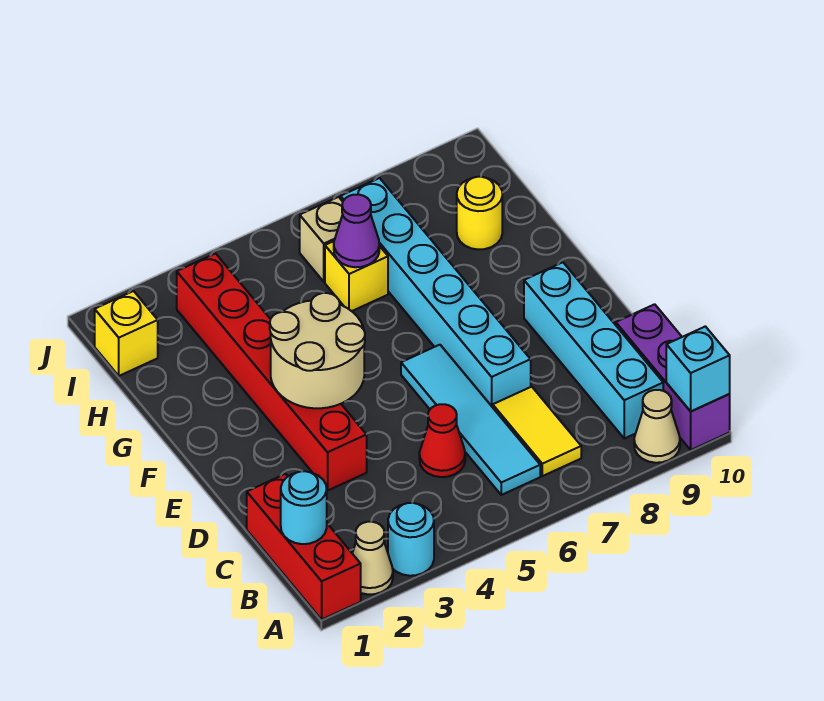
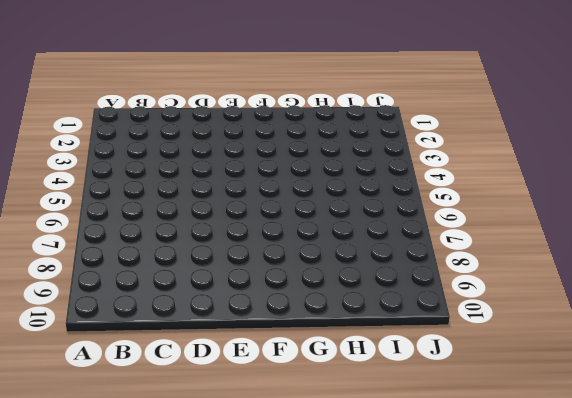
none -> red 1x3 brick [247,474,361,619]
none -> tan 1x1 cone [352,522,393,594]
none -> cyan 1x1 round brick [388,503,434,576]

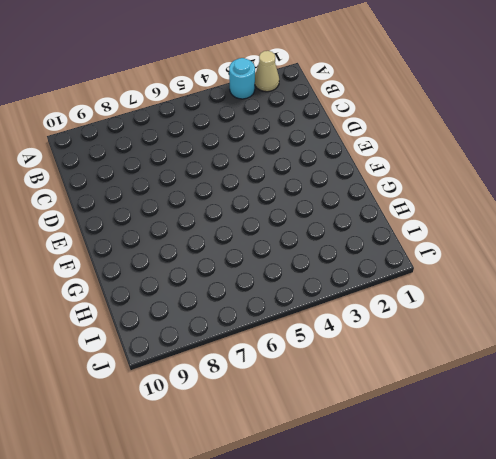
none -> red 1x3 brick [247,474,361,619]
none -> tan 1x1 cone [634,390,680,463]
none -> purple 1x3 brick [616,304,730,450]

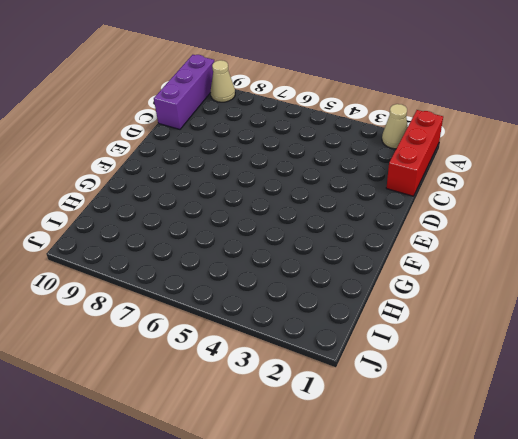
none -> cyan 1x1 round brick [388,503,434,576]
none -> cyan 1x4 tile [401,345,540,495]
none -> yellow 1x2 tile [493,387,581,476]

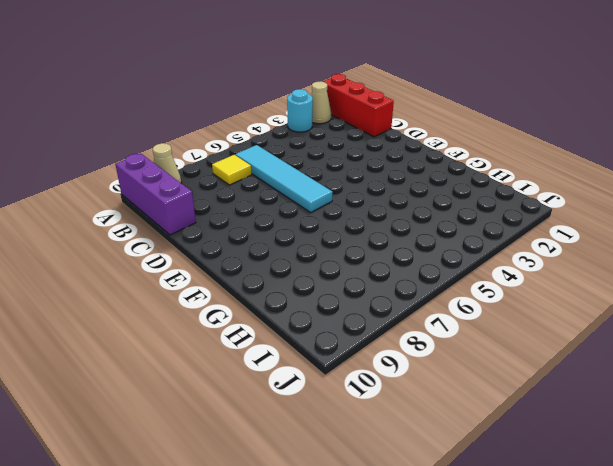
yellow 1x1 tile [212,155,252,185] -> yellow 1x2 tile [493,387,581,476]
none -> cyan 1x4 brick [524,262,663,438]
none -> red 1x1 cone [419,404,465,477]
none -> red 1x6 brick [177,253,367,490]

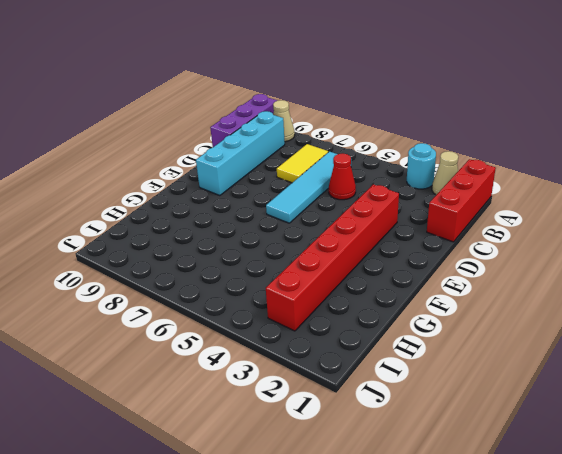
none -> cyan 1x6 brick [341,178,531,407]
none -> yellow 1x1 brick [325,241,388,311]
none -> yellow 1x1 round brick [457,177,502,250]

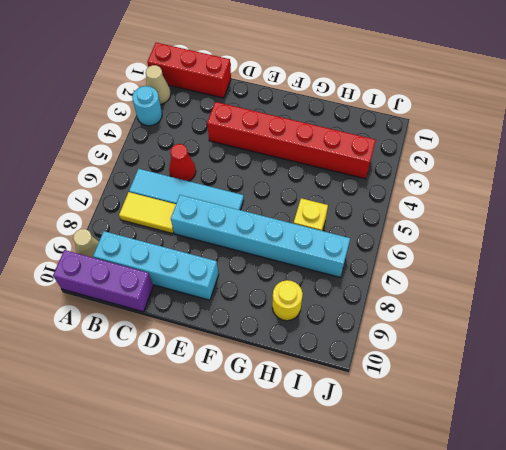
none -> yellow 1x1 brick [95,291,158,376]
none -> tan 1x1 brick [300,197,343,282]
none -> cyan 1x1 brick [666,326,730,411]

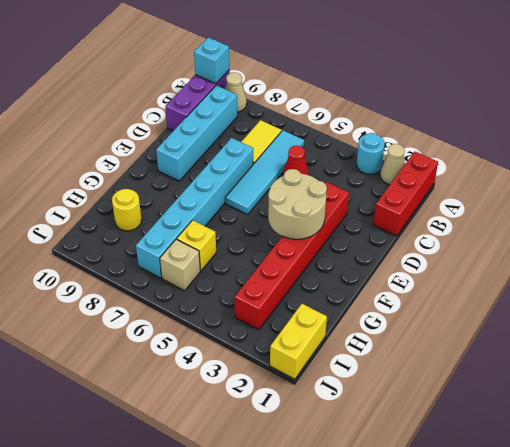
yellow 1x2 brick [270,304,327,379] -> yellow 1x1 brick [95,291,158,376]
none -> cyan 1x1 round brick [281,471,327,544]
none -> purple 1x1 cone [334,194,379,267]

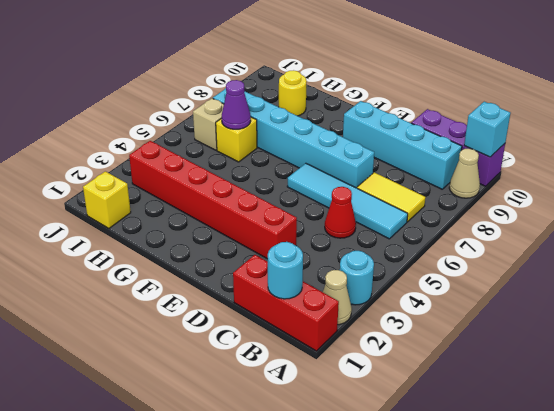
none -> tan 2x2 round brick [270,293,365,408]

